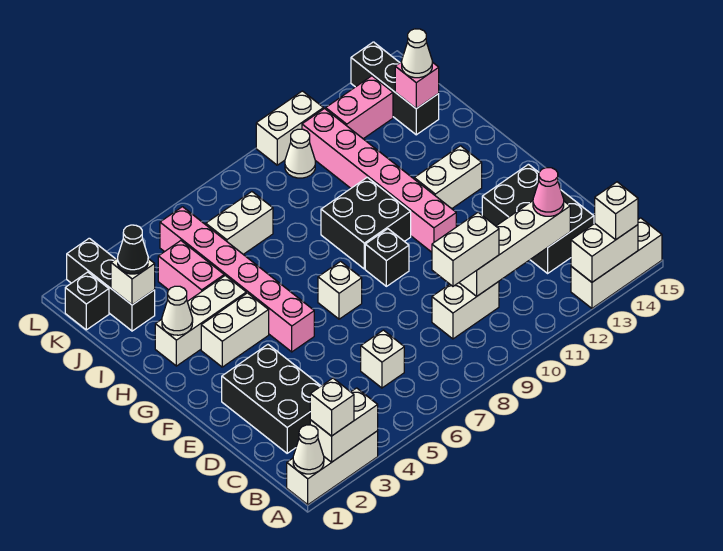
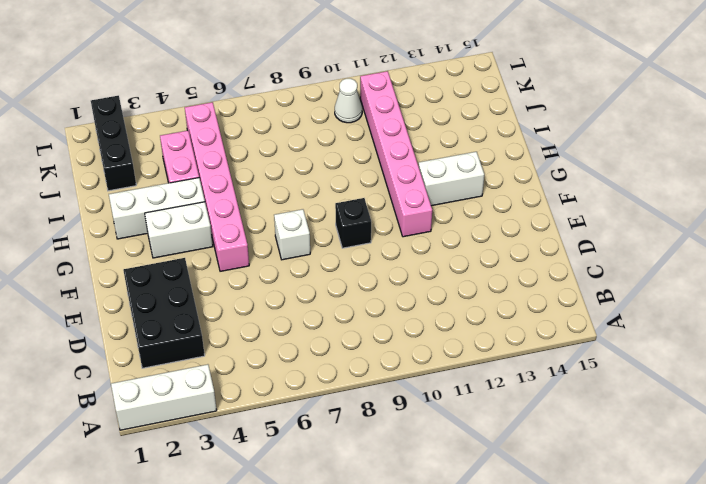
none -> white 1x3 brick [571,218,662,308]
none -> white 1x1 brick [361,330,404,388]
none -> white 1x2 brick [432,282,499,339]
none -> black 2x3 brick [482,164,594,273]

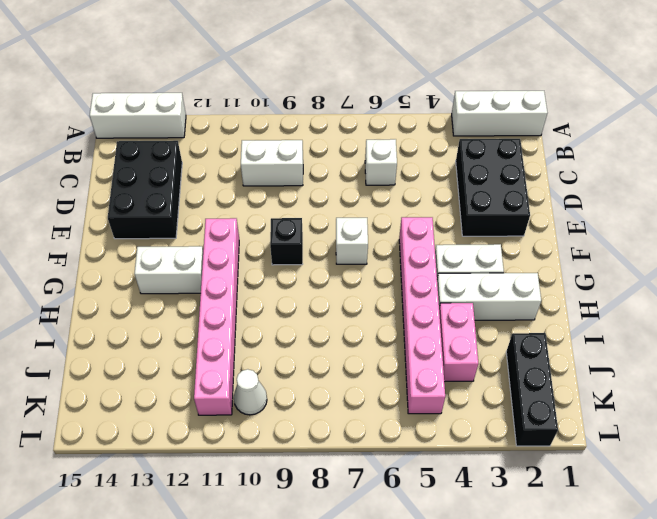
none -> black 2x2 brick [321,177,411,269]
none -> white 1x2 brick [206,192,273,254]
none -> black 1x3 brick [351,42,439,135]
none -> black 1x1 brick [65,272,109,330]

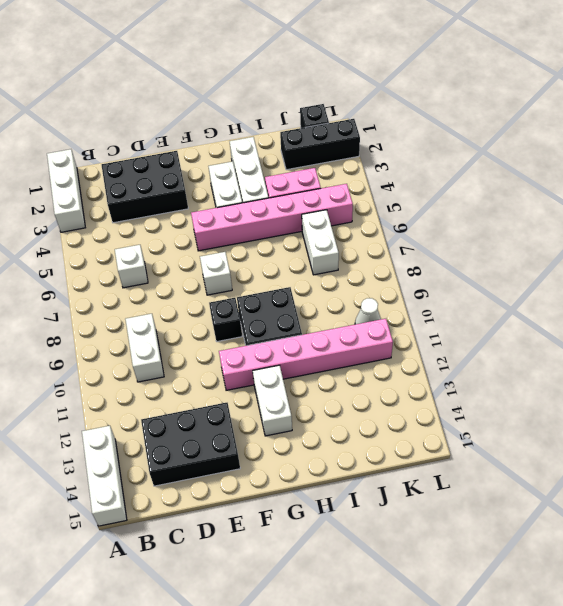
none -> black 1x3 brick [351,42,439,135]
none -> pink 1x2 brick [326,76,393,139]
none -> white 1x2 brick [256,91,323,165]
none -> white 1x1 cone [293,425,324,474]

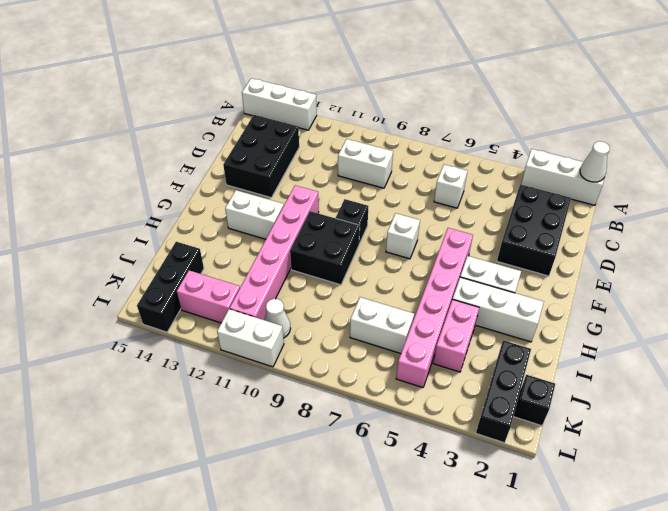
none -> white 1x2 brick [310,388,378,462]
none -> white 1x2 brick [571,224,638,282]
none -> white 1x4 brick [459,201,570,296]
none -> white 1x1 cone [162,286,193,335]

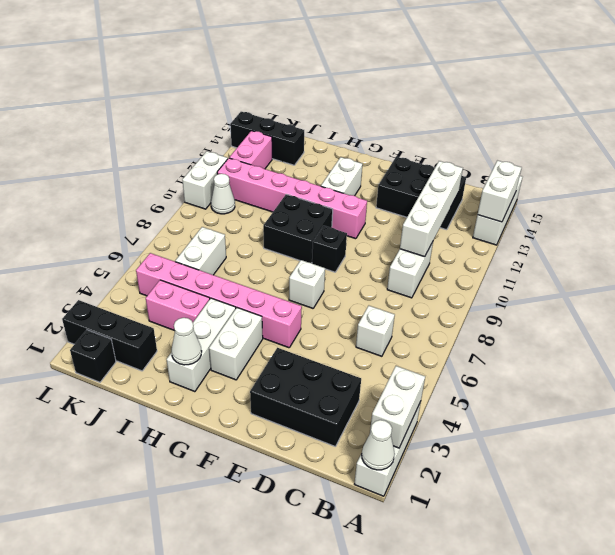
none -> white 1x1 brick [111,258,155,305]
none -> pink 1x1 brick [395,62,439,109]
none -> white 1x1 brick [310,378,354,436]
none -> white 1x1 brick [595,182,638,240]

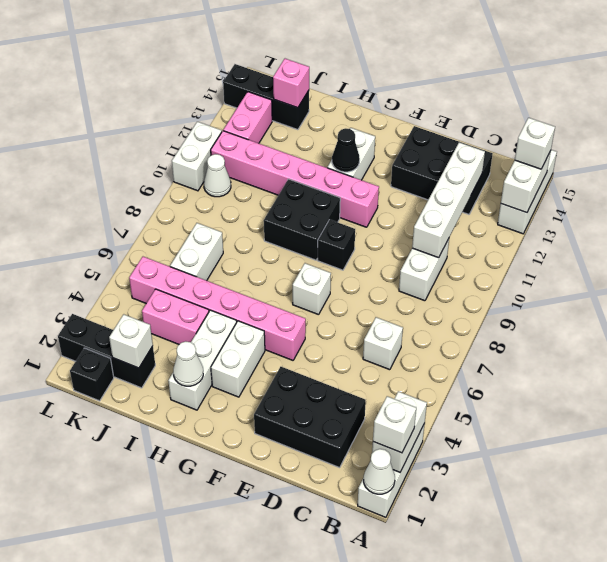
black 1x1 cone [332,128,360,172] -> black 1x1 cone moved to [118,225,148,274]
none -> white 1x2 brick [432,212,499,286]
none -> pink 1x1 cone [533,168,564,216]
none -> white 1x1 cone [402,29,432,78]

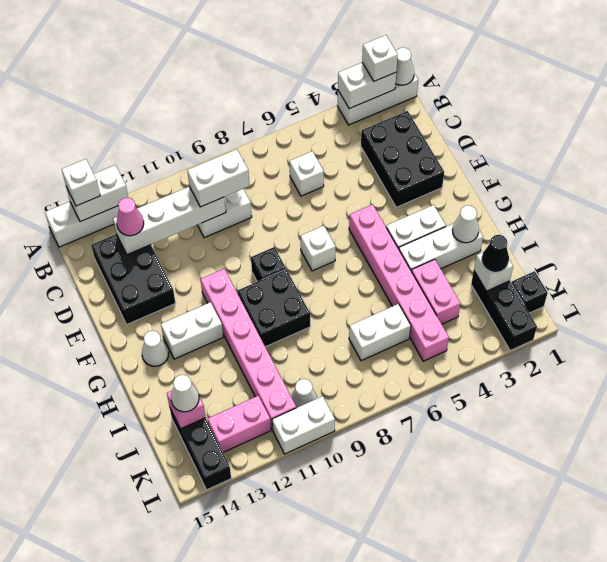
white 1x1 cone [142,331,169,366] -> none

